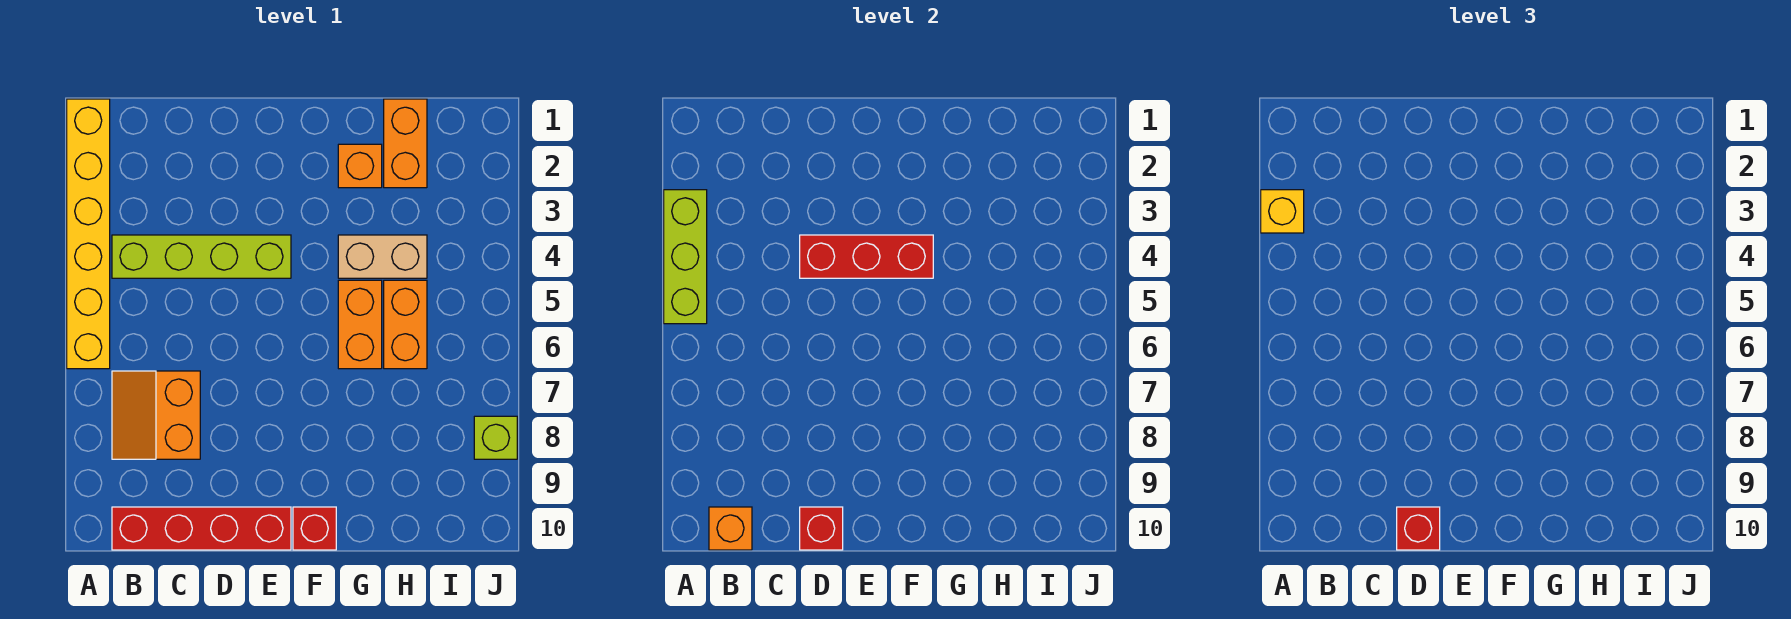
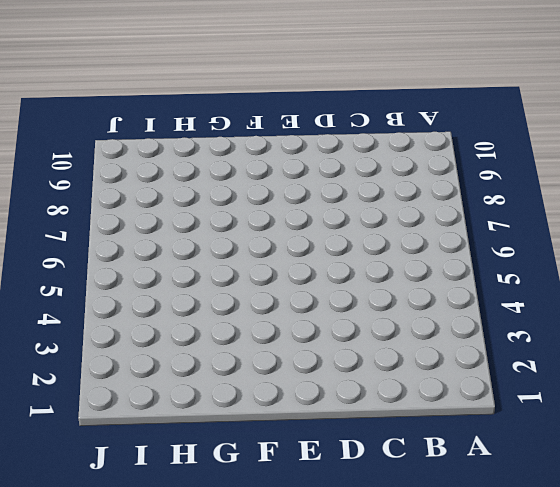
none -> yellow 1x6 brick [67,99,110,369]
none -> lime 1x4 brick [112,235,291,278]
none -> orange 2x2 slope [112,371,200,459]

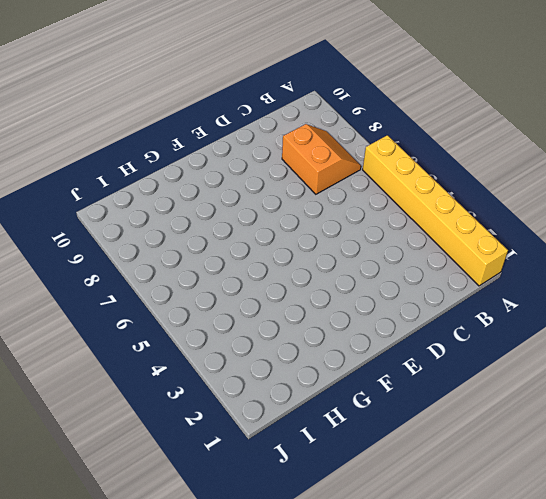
none -> lime 1x4 brick [112,235,291,278]
none -> red 1x4 brick [112,507,291,550]
none -> red 1x1 brick [293,507,336,550]

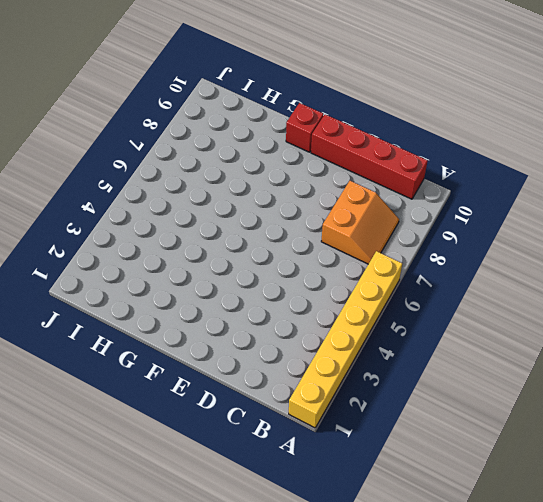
none -> lime 1x4 brick [112,235,291,278]
none -> orange 1x1 brick [338,144,382,188]
none -> tan 1x2 brick [338,235,427,278]

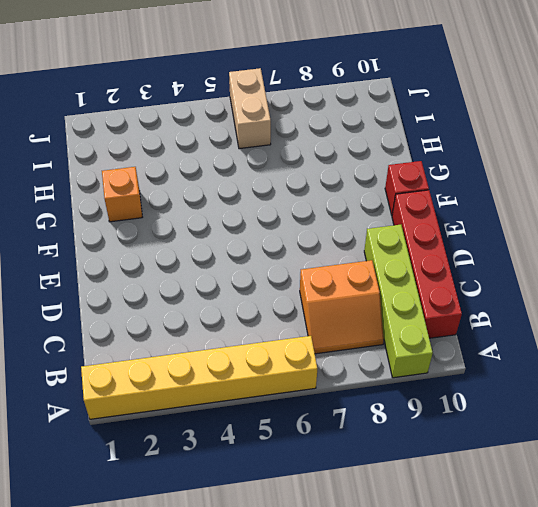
lime 1x4 brick [364,225,433,378] -> lime 1x4 brick moved to [112,235,291,278]
tan 1x2 brick [229,68,271,149] -> tan 1x2 brick moved to [338,235,427,278]
none -> orange 1x2 brick [338,280,382,369]
none -> orange 1x2 brick [384,99,427,188]
none -> orange 1x2 brick [384,280,427,369]

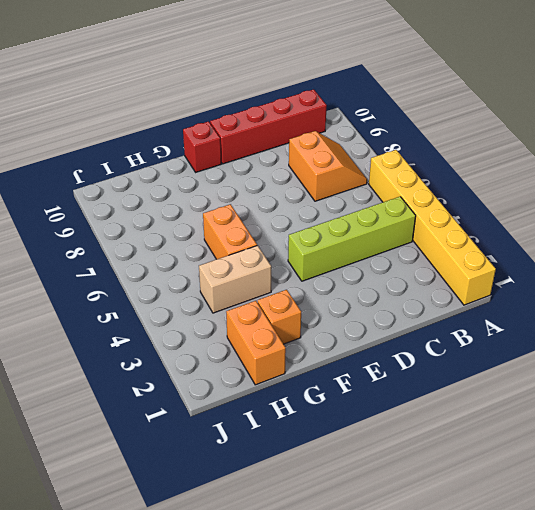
none -> orange 1x2 brick [384,280,427,369]
none -> lime 1x1 brick [474,416,517,459]
none -> lime 1x3 brick [664,190,707,324]

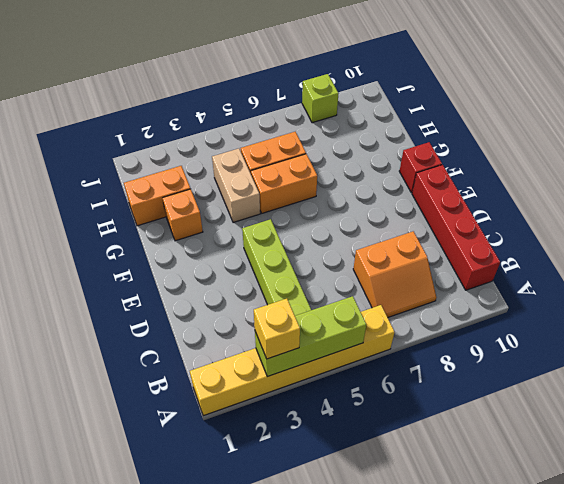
none -> orange 1x1 brick [709,507,752,550]
none -> red 1x3 brick [800,235,933,278]
none -> red 1x1 brick [800,507,843,550]

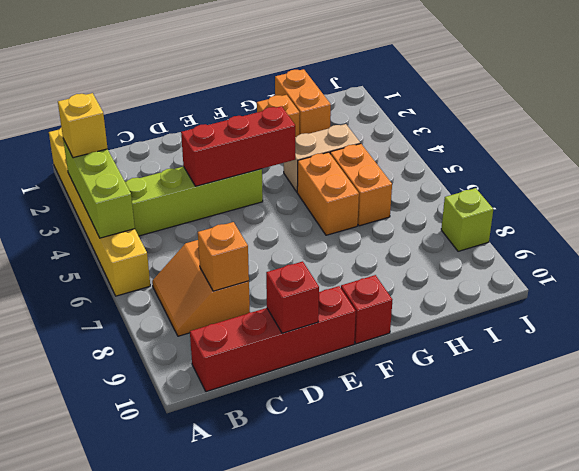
orange 1x1 brick [198,222,249,291] -> orange 1x1 brick moved to [709,507,752,550]
none -> red 1x1 brick [1397,507,1440,550]

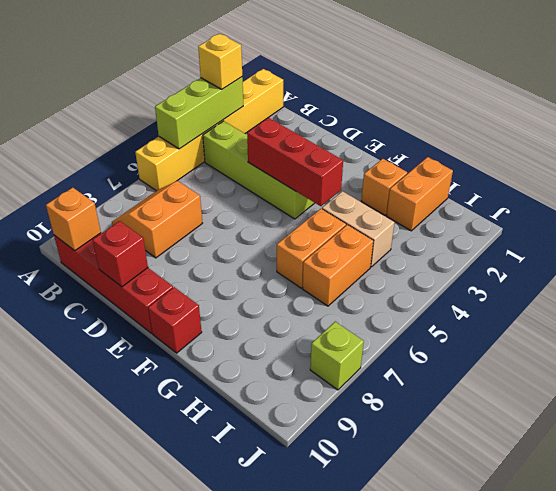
none -> red 1x1 brick [1397,507,1440,550]

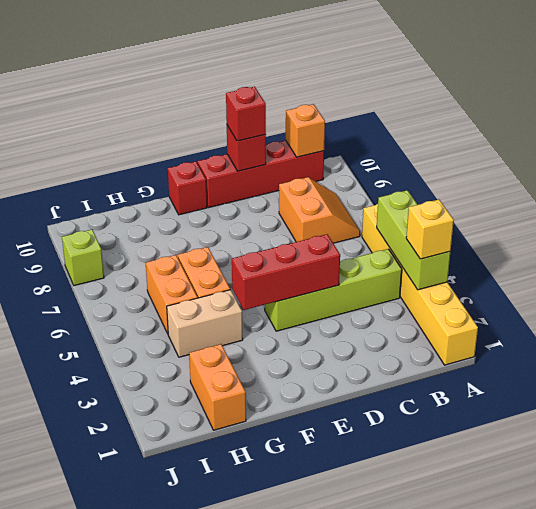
none -> orange 1x1 brick [338,144,382,188]

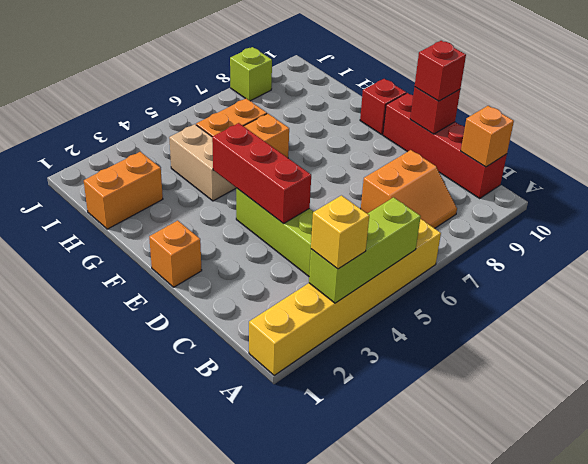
orange 1x1 brick [149,221,202,287] -> orange 1x1 brick moved to [338,144,382,188]

